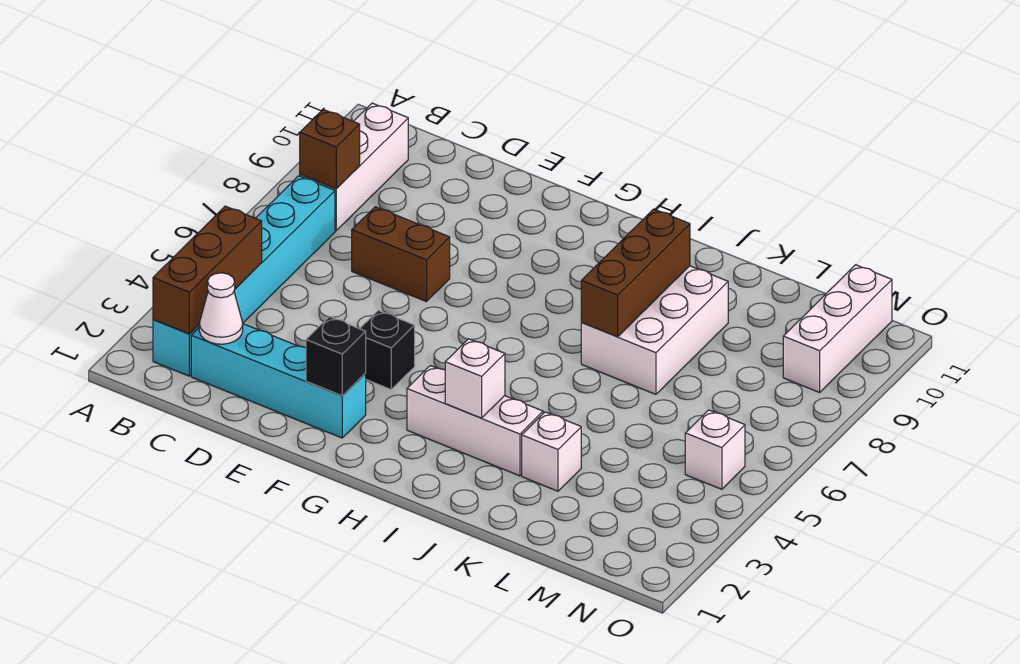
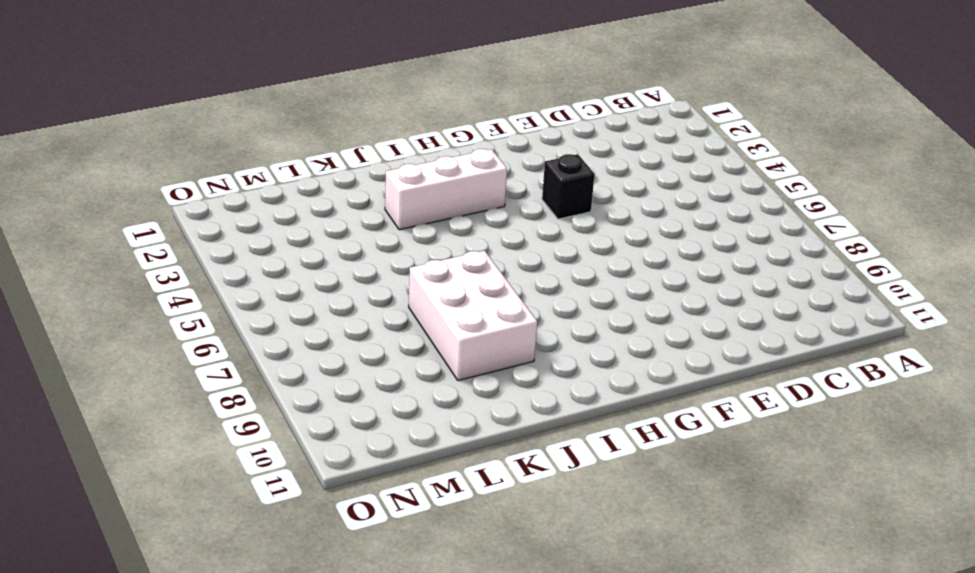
none -> cyan 1x6 brick [153,176,335,376]
none -> white 1x3 brick [300,103,408,231]
none -> cyan 1x4 brick [191,324,366,438]

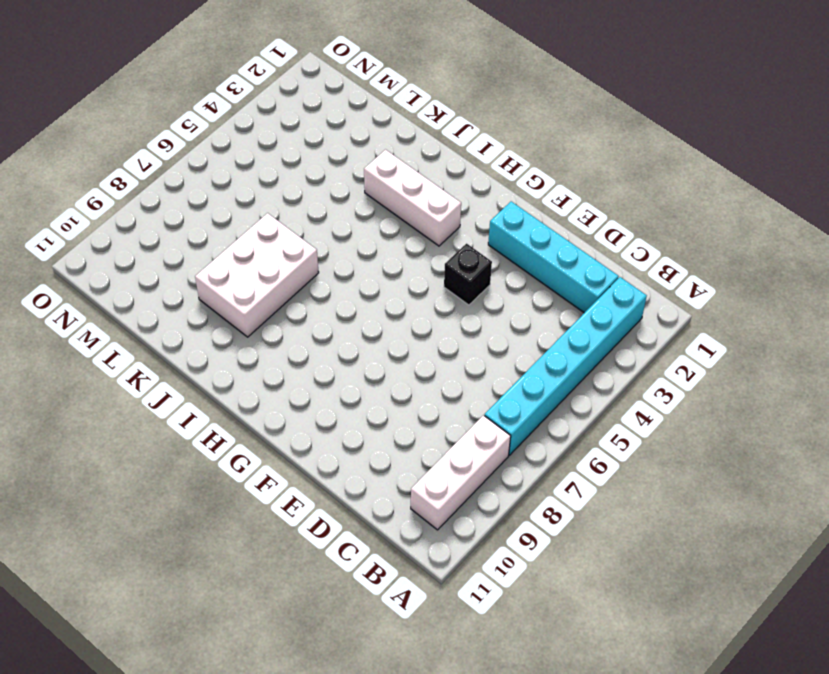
none -> brown 1x2 brick [352,207,450,302]
none -> white 1x1 brick [522,412,581,491]
none -> white 1x1 brick [685,410,745,489]

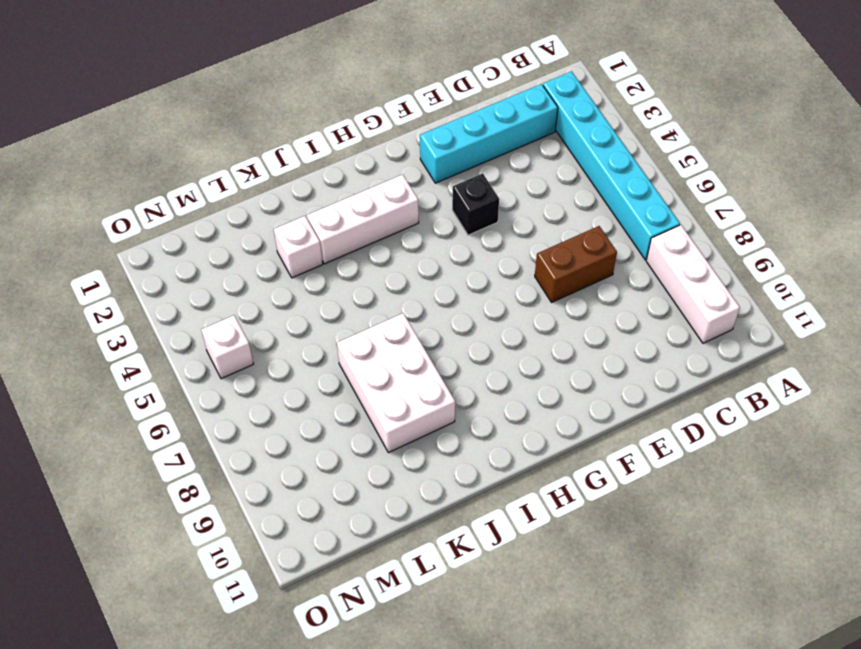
none -> white 1x3 brick [783,265,892,392]
none -> brown 1x3 brick [153,206,262,334]
none -> brown 1x1 brick [300,109,360,189]

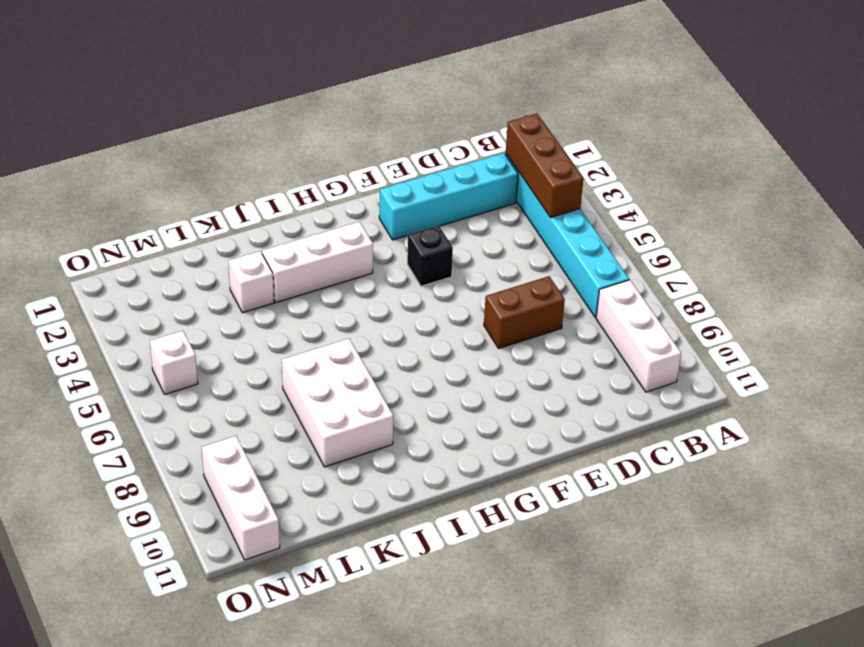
none -> brown 1x1 brick [300,109,360,189]
none -> white 1x1 cone [199,273,243,344]
none -> black 1x1 brick [306,317,366,396]

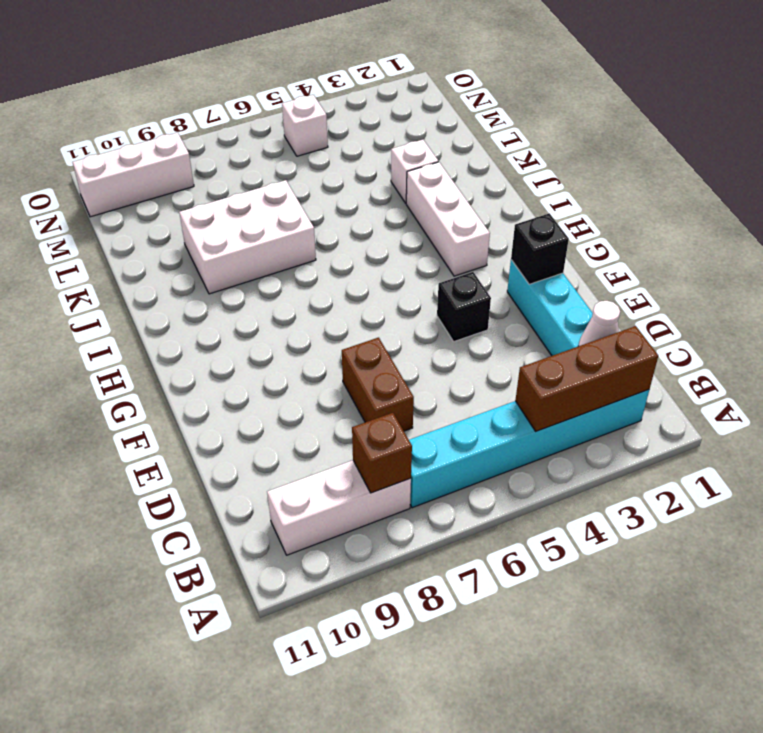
none -> white 1x1 brick [445,339,505,418]
none -> brown 1x3 brick [581,209,690,337]

